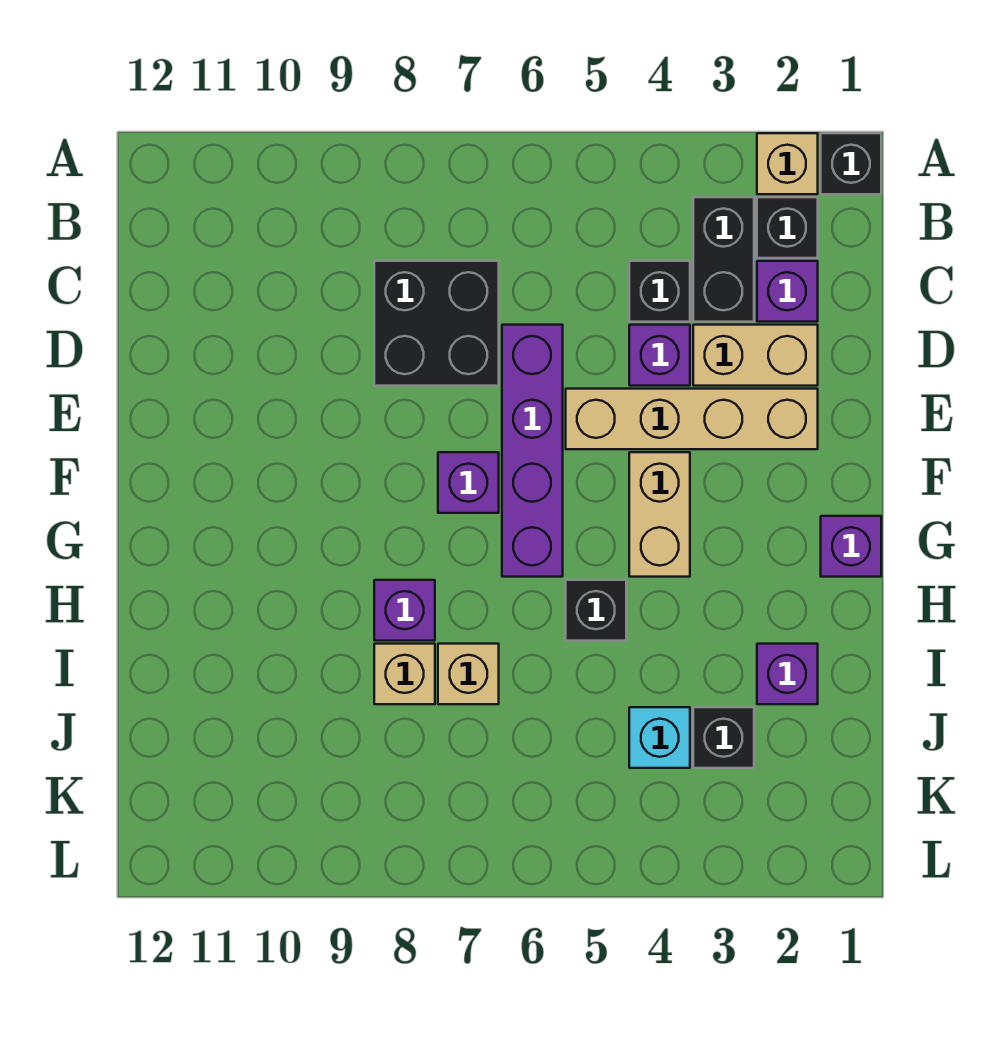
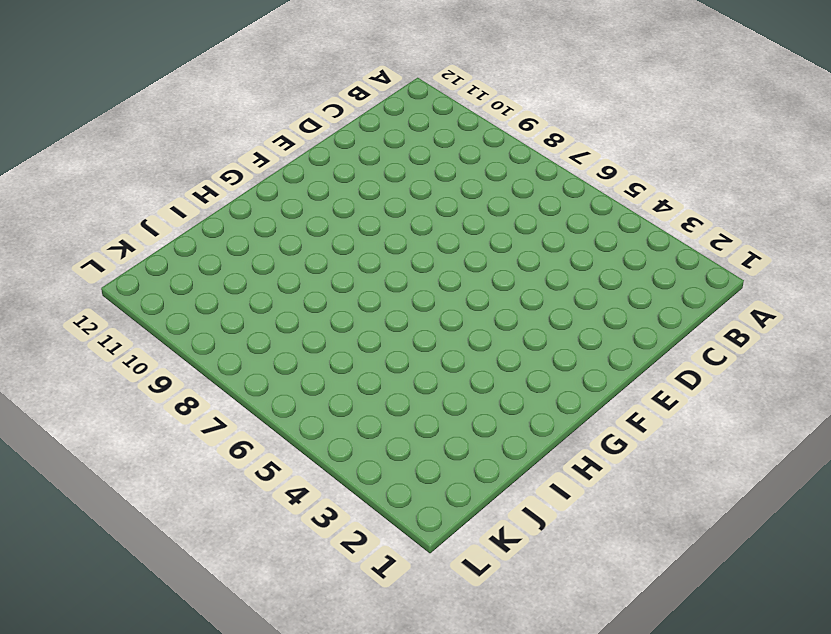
none -> black 1x1 brick [821,133,881,194]
none -> tan 1x1 brick [757,133,818,194]
none -> black 1x1 brick [757,197,818,258]

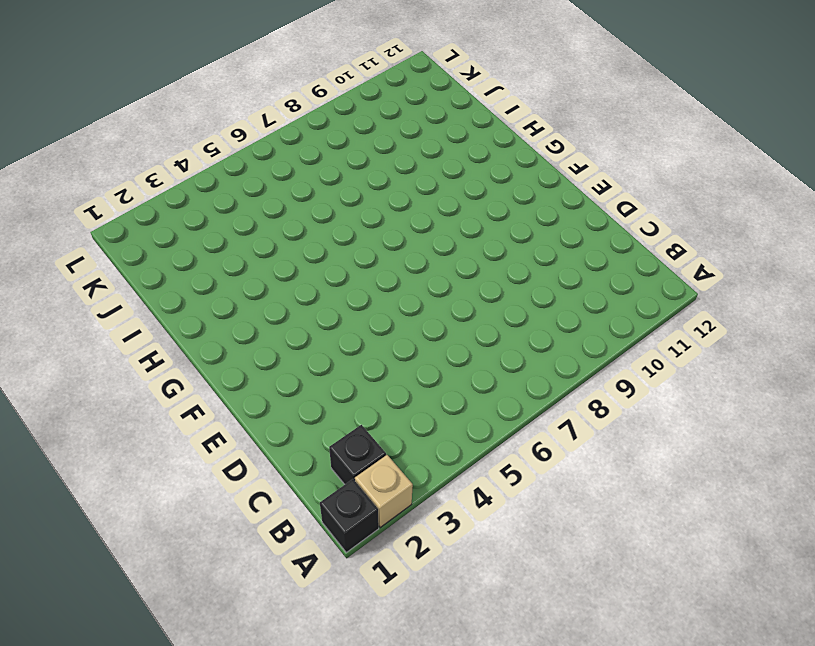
none -> black 1x2 brick [693,197,754,322]
none -> purple 1x1 brick [757,261,818,322]
none -> black 1x1 brick [629,261,690,322]

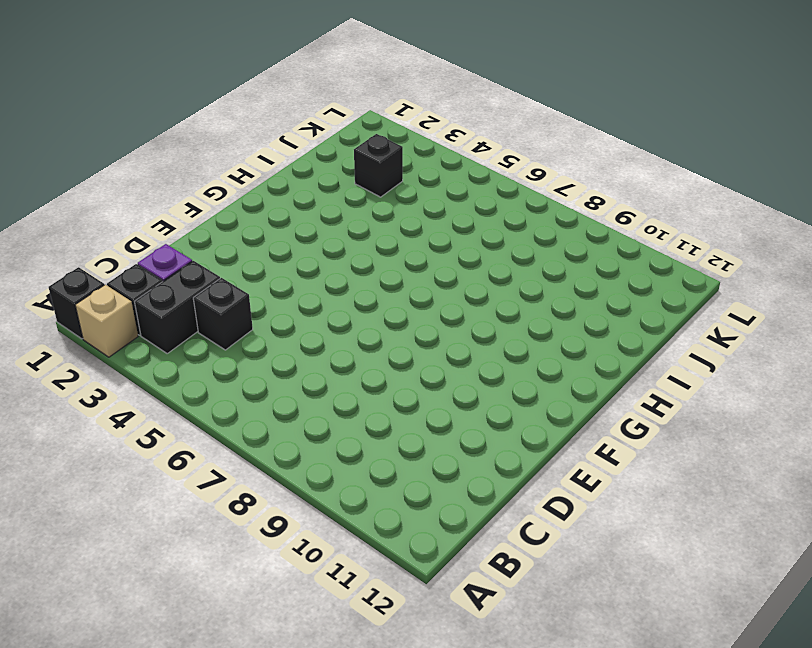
none -> black 2x2 brick [374,261,499,386]
none -> tan 1x2 brick [693,325,818,386]
none -> purple 1x1 brick [629,325,690,386]

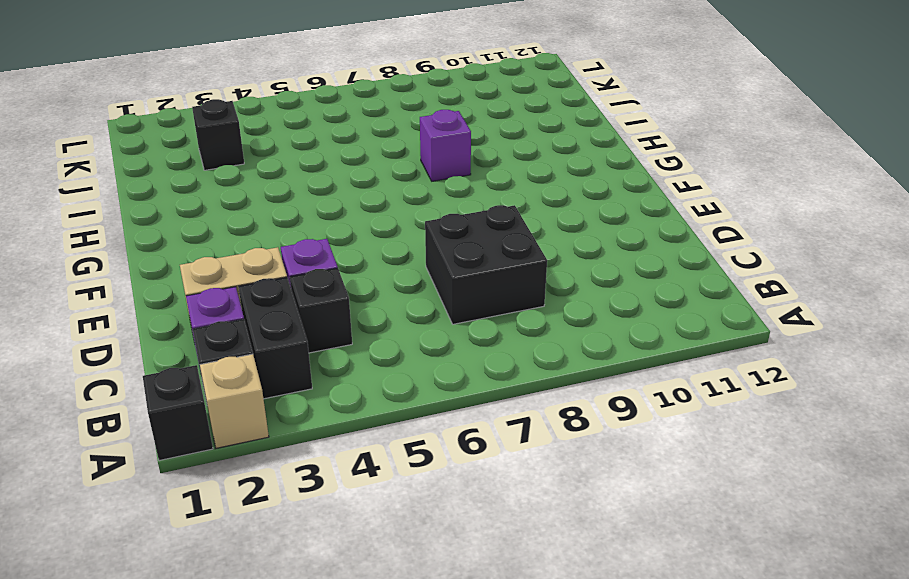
none -> purple 1x4 brick [502,325,563,577]
none -> tan 1x4 brick [566,389,818,449]
none -> tan 1x2 brick [629,452,690,577]

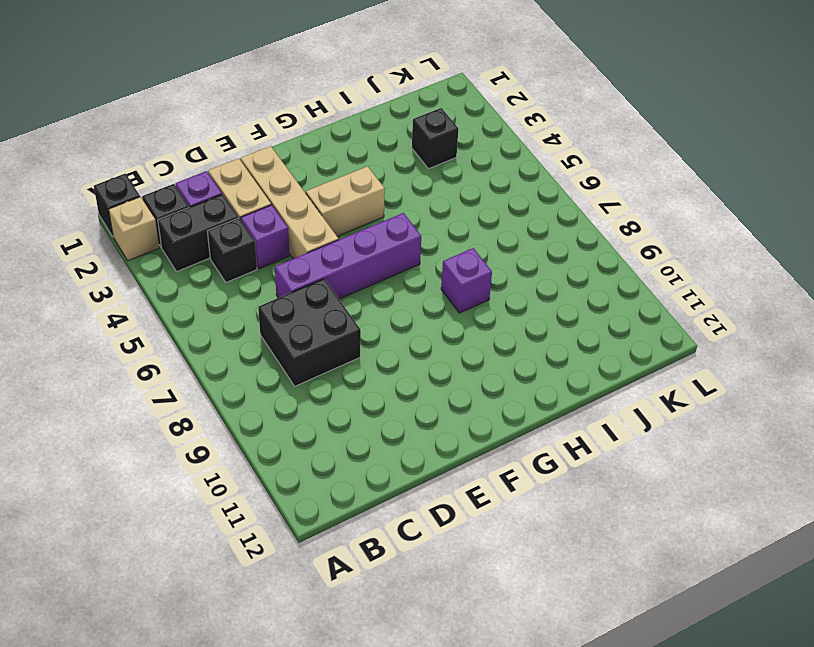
none -> purple 1x1 brick [438,452,499,513]
none -> purple 1x1 brick [821,516,881,577]
none -> black 1x1 brick [566,580,626,641]

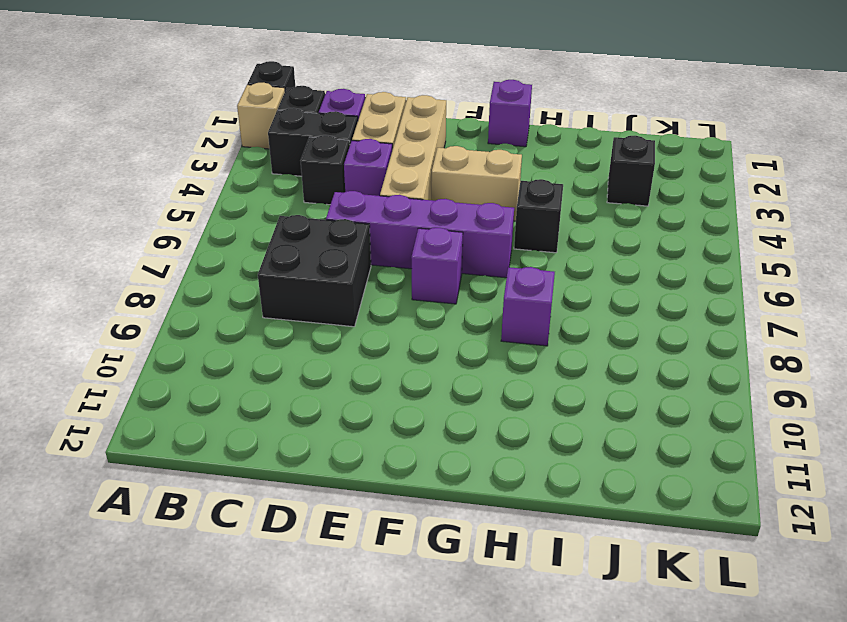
none -> purple 1x1 brick [757,644,818,704]
none -> tan 1x1 brick [438,644,499,704]
none -> tan 1x1 brick [374,644,435,704]

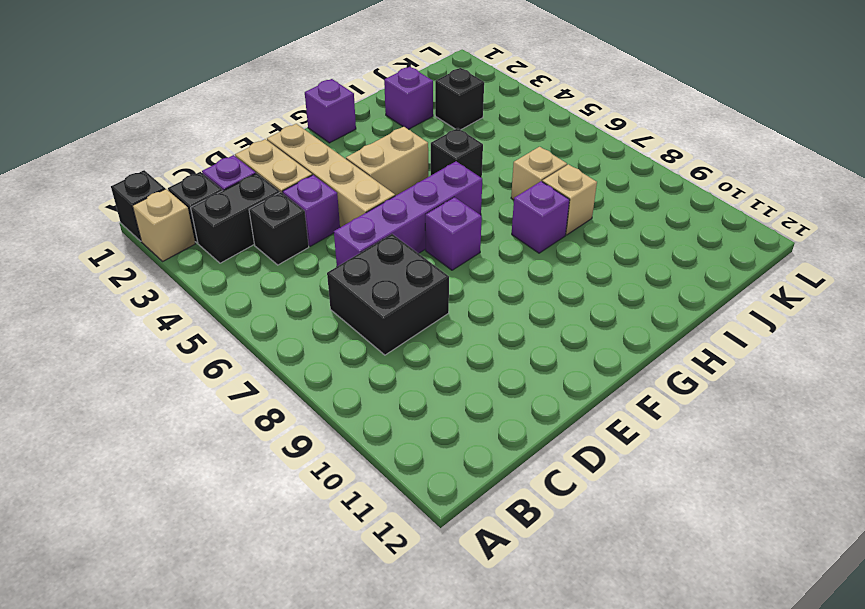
none -> cyan 1x1 brick [629,707,690,768]

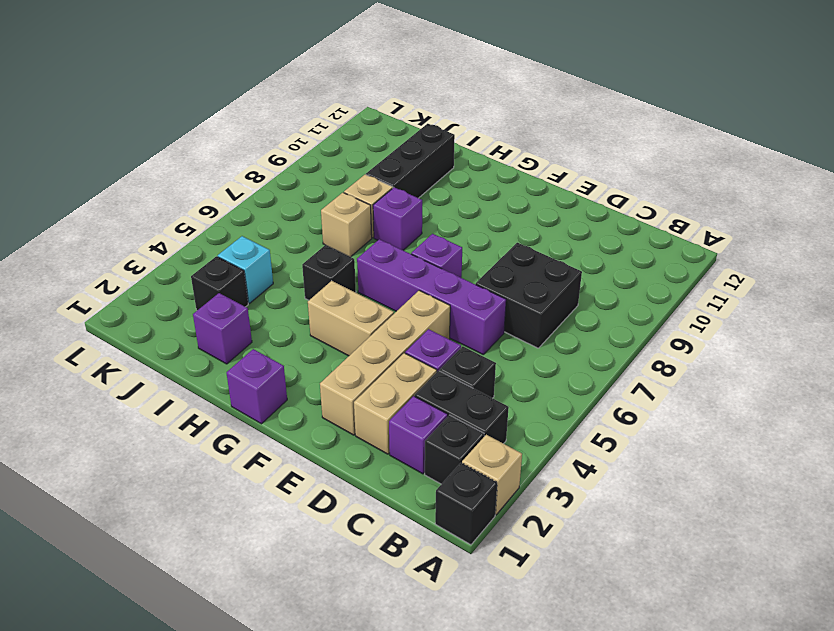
black 1x3 brick [366,124,455,198] -> none

